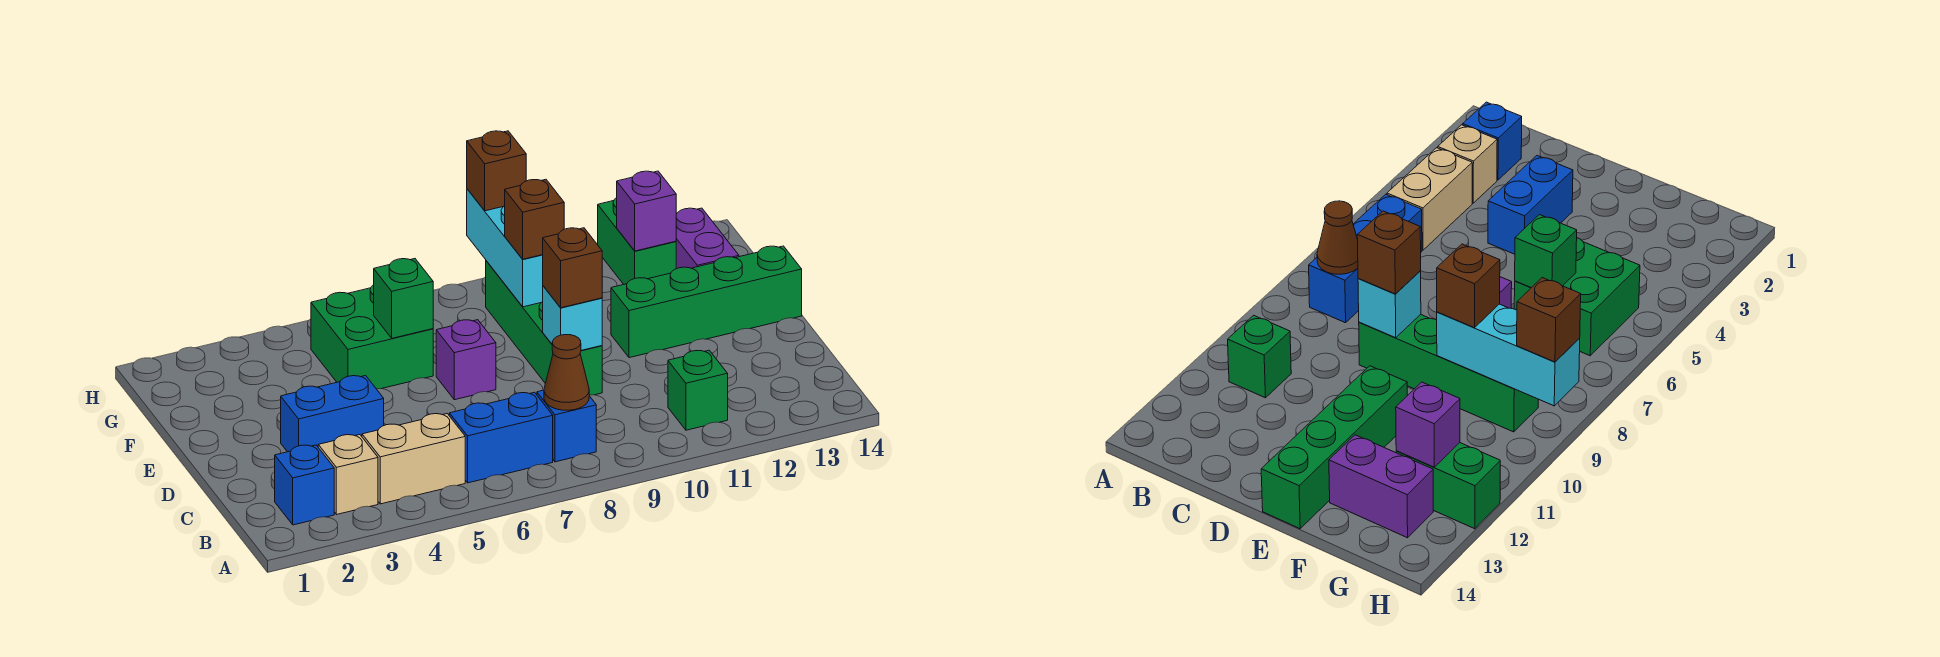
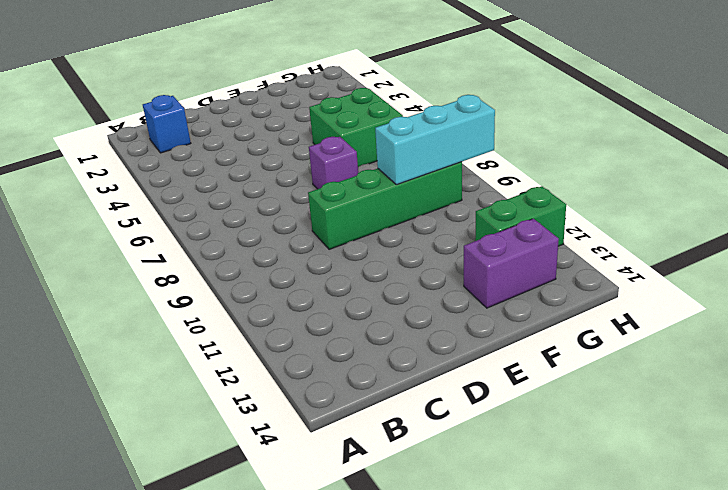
none -> tan 1x1 brick [318,435,378,515]
none -> tan 1x2 brick [362,414,465,504]
none -> blue 1x2 brick [449,392,553,483]

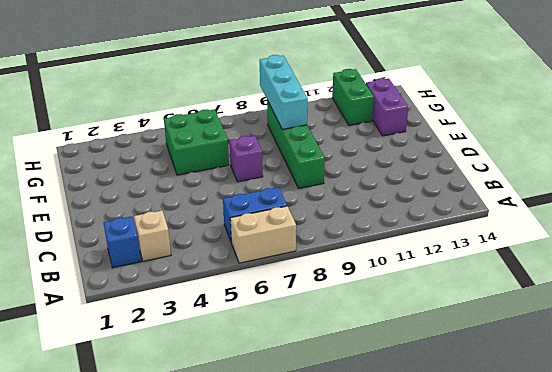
tan 1x2 brick [230,206,296,263] -> tan 1x2 brick moved to [362,414,465,504]
none -> blue 1x1 brick [537,390,596,462]
none -> green 1x1 brick [668,350,728,430]
none -> blue 1x2 brick [281,376,384,452]

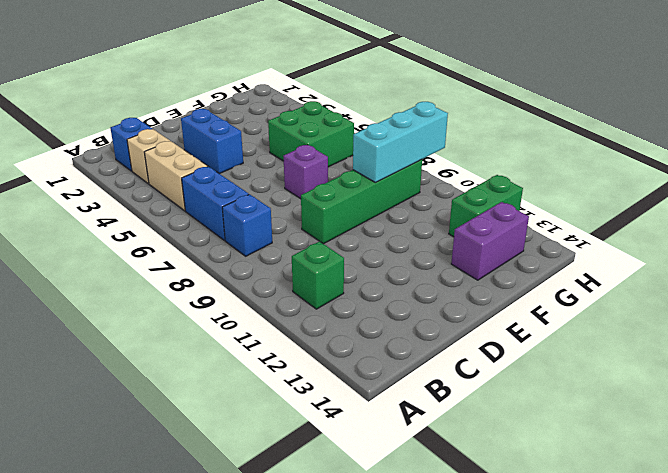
none -> green 1x4 brick [611,246,802,358]
none -> brown 1x1 cone [544,335,589,410]
none -> cyan 1x1 brick [543,286,602,350]

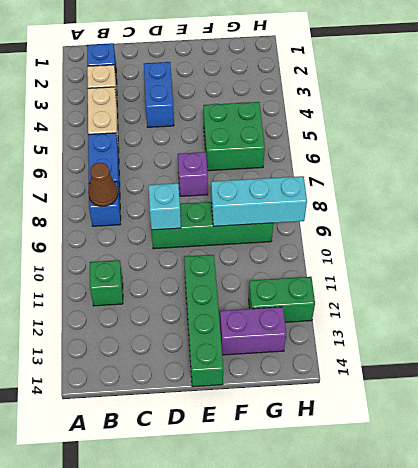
none -> green 1x1 brick [374,259,433,338]
none -> purple 1x1 brick [617,171,676,251]
none -> brown 1x1 brick [543,228,602,308]

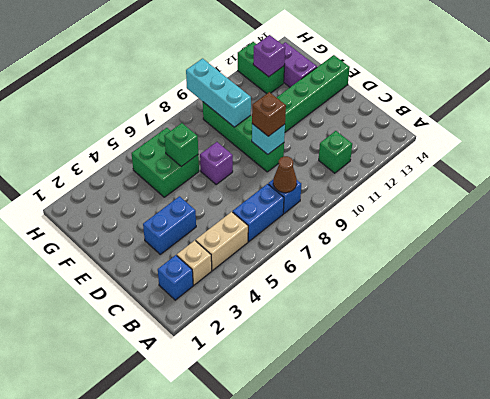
none -> brown 1x1 brick [505,179,564,259]
none -> brown 1x1 brick [467,131,526,211]

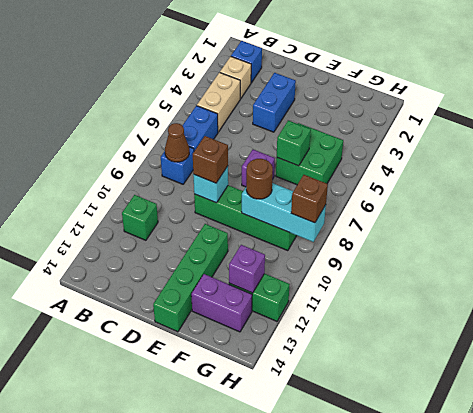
brown 1x1 round brick [246,159,273,199] -> brown 1x1 brick [505,179,564,259]

